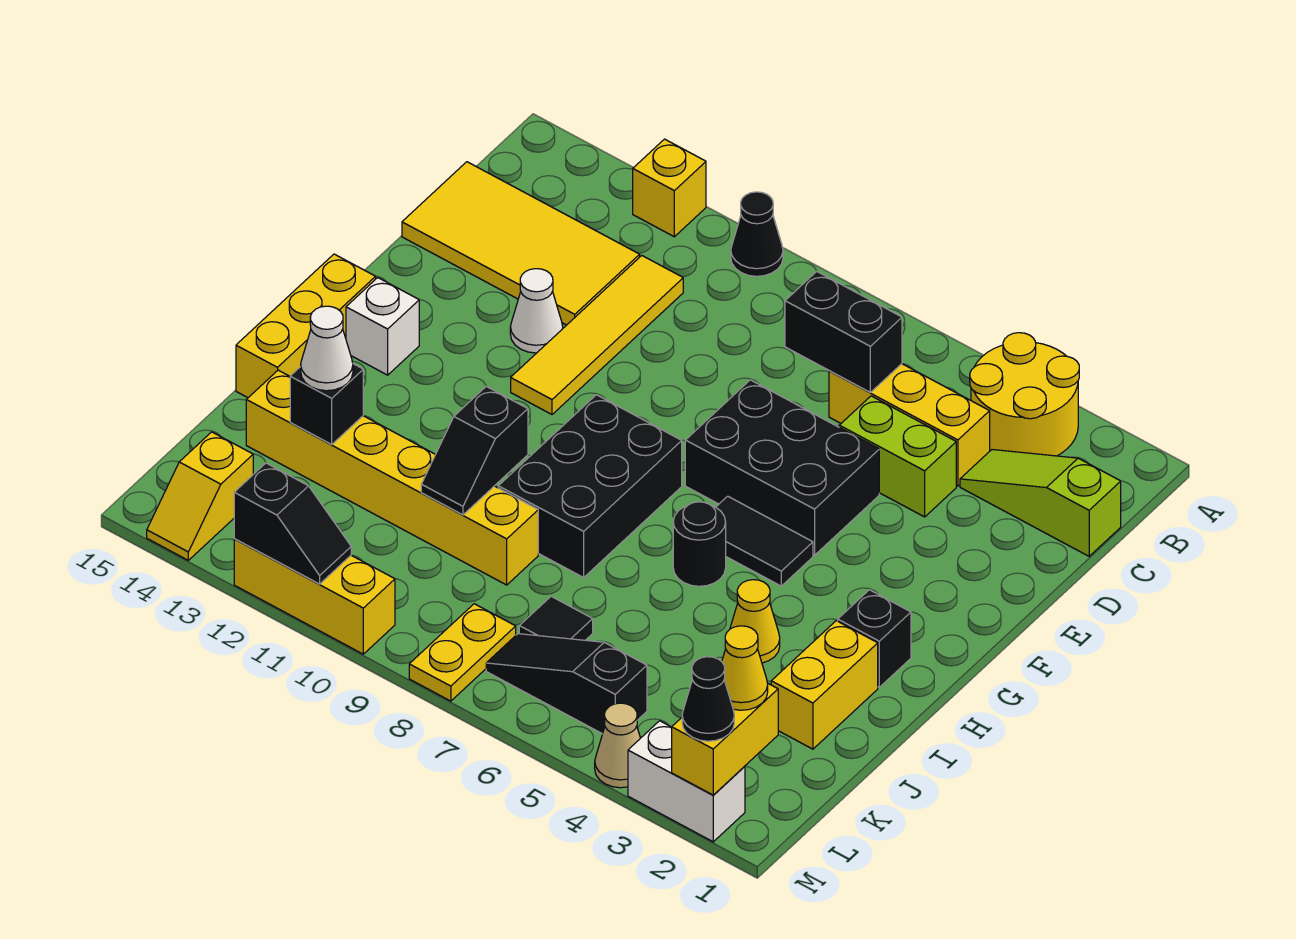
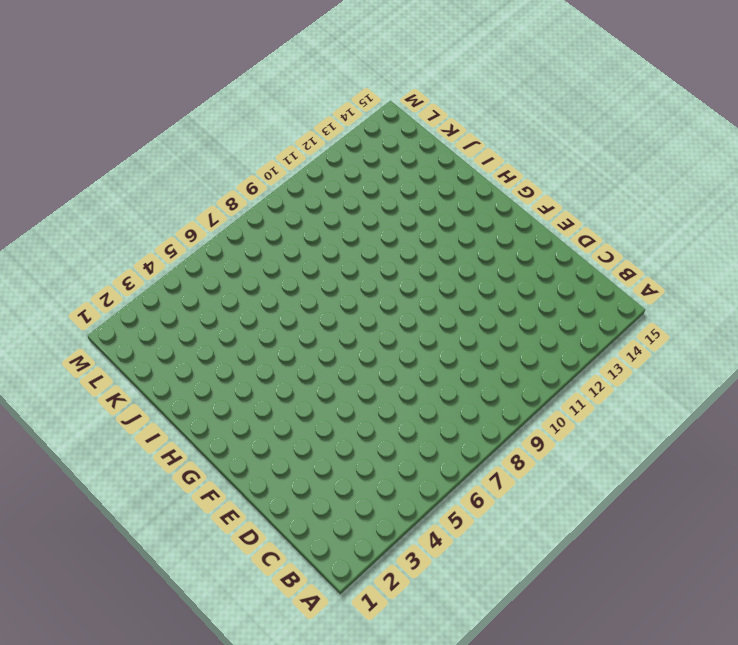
none -> yellow 2x2 round brick [970,333,1079,456]
none -> black 1x1 cone [731,192,783,276]
none -> yellow 1x1 brick [633,139,706,237]
none -> lime 1x3 slope [960,450,1121,556]

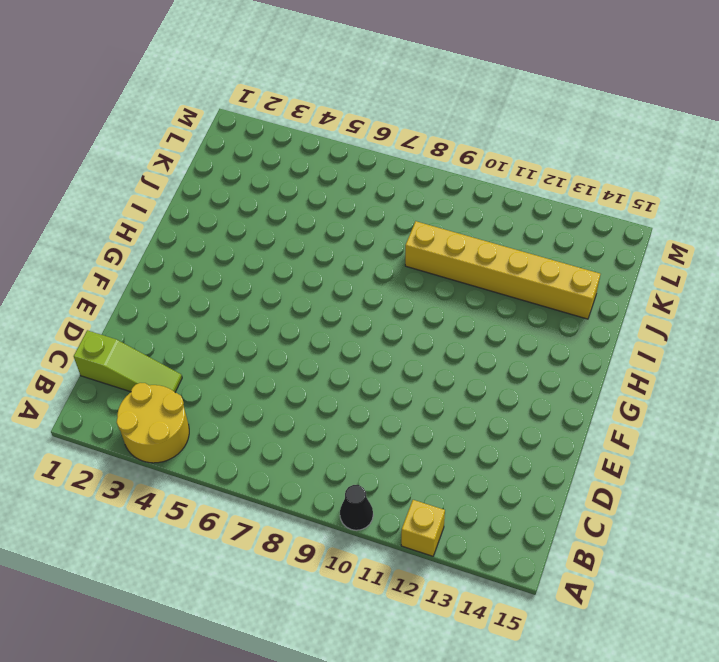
none -> yellow 1x3 brick [829,364,990,486]
none -> yellow 1x4 tile [511,256,683,414]
none -> yellow 2x4 tile [402,162,640,325]
none -> lime 1x2 brick [839,396,956,517]

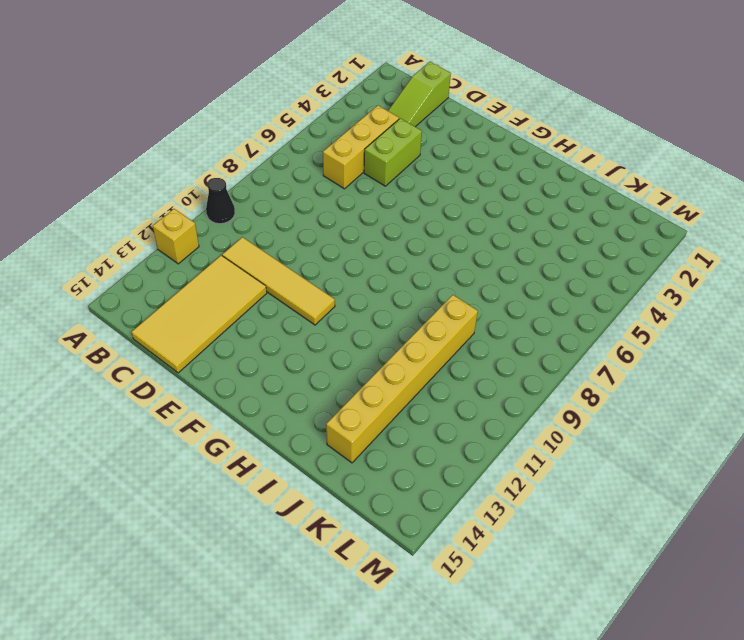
none -> yellow 2x2 round brick [970,333,1079,456]
none -> black 2x3 brick [685,380,879,555]
none -> white 1x1 cone [510,269,563,353]
none -> black 1x2 tile [716,496,813,586]

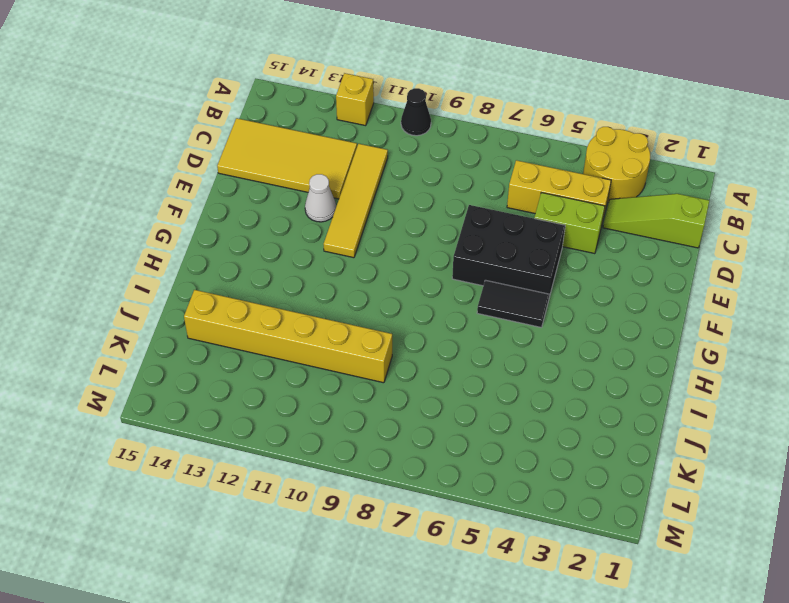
none -> black 2x3 brick [498,395,682,577]
none -> white 1x1 brick [346,278,419,375]
none -> yellow 1x3 brick [236,254,376,398]
none -> black 1x1 brick [838,590,911,687]

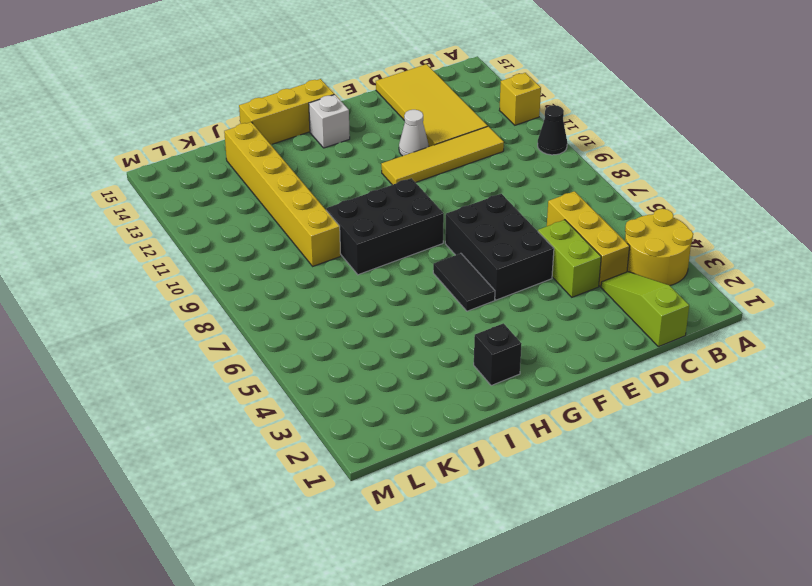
none -> black 1x1 round brick [673,502,726,586]
none -> yellow 1x2 brick [771,621,878,749]
none -> yellow 1x1 cone [730,580,780,663]
none -> black 1x1 tile [519,596,593,640]

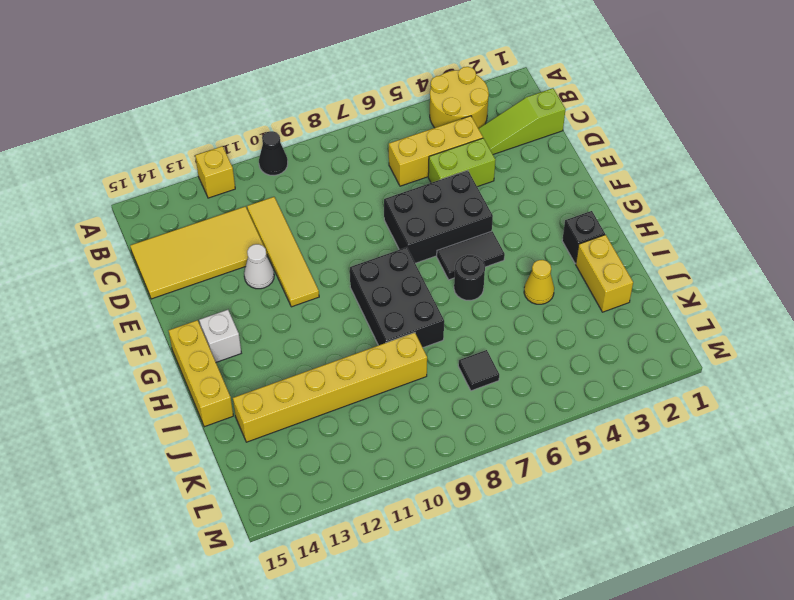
none -> black 1x3 slope [486,634,647,734]
none -> yellow 1x2 plate [409,604,516,701]
none -> yellow 1x2 slope [147,432,253,560]
none -> white 1x2 brick [628,721,745,842]

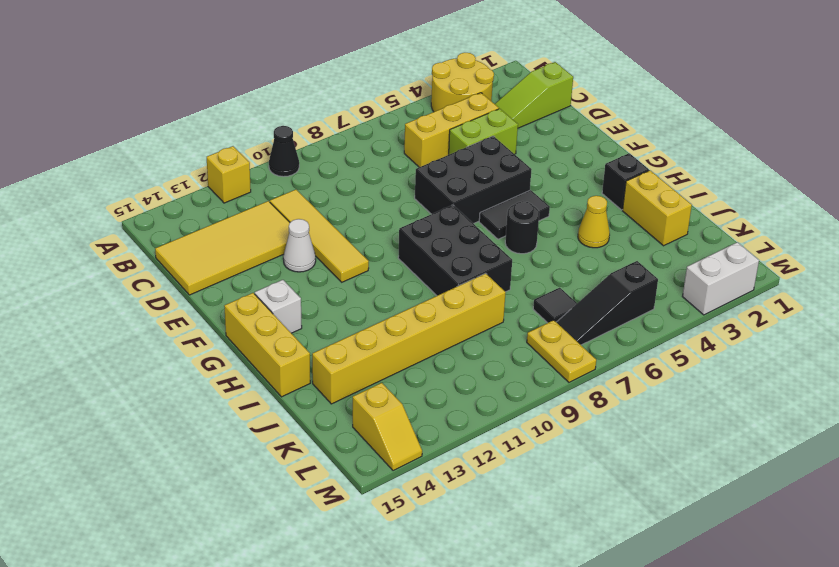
none -> tan 1x1 cone [595,703,640,788]
none -> yellow 1x3 brick [234,539,395,654]
none -> black 1x2 brick [785,272,902,392]
none -> black 1x2 slope [421,386,528,515]

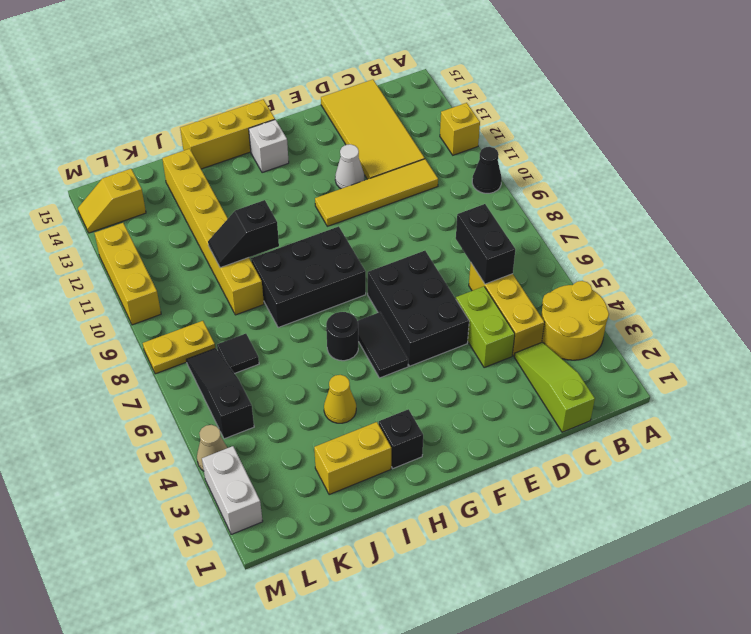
none -> black 1x1 brick [290,364,363,444]
none -> yellow 1x2 brick [672,683,778,795]
none -> black 1x2 slope [234,463,351,584]
none -> white 1x1 cone [301,306,353,391]

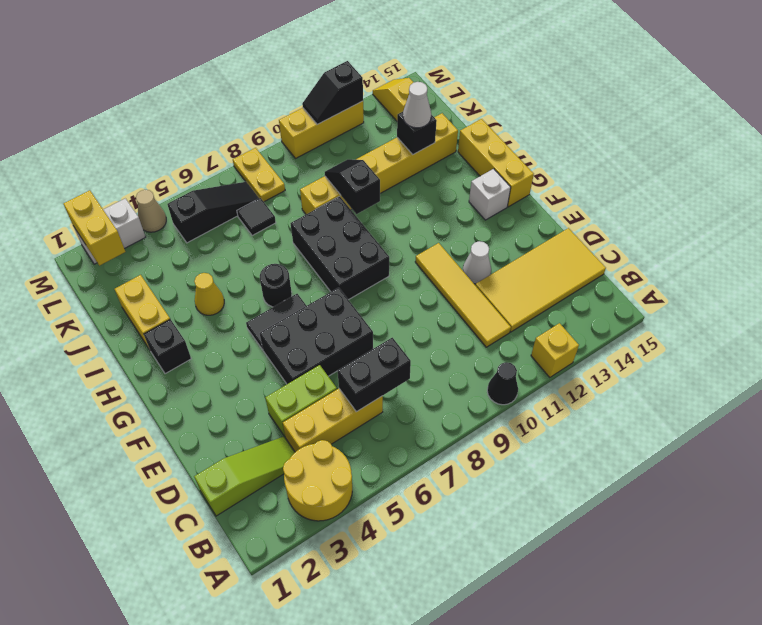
none -> yellow 1x1 cone [722,626,768,710]
none -> black 1x1 cone [682,657,734,741]

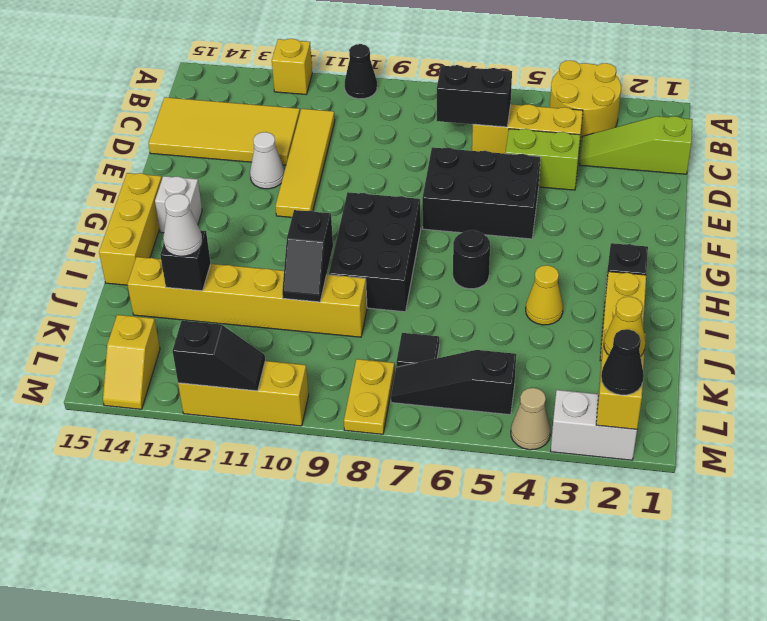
none -> black 1x2 tile [716,496,813,586]

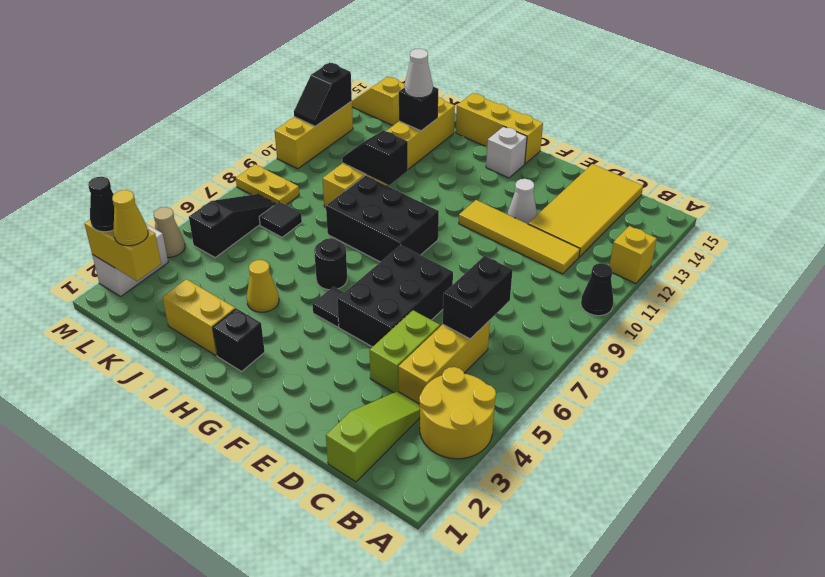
black 1x1 tile [312,287,344,327] -> black 1x2 tile [716,496,813,586]

